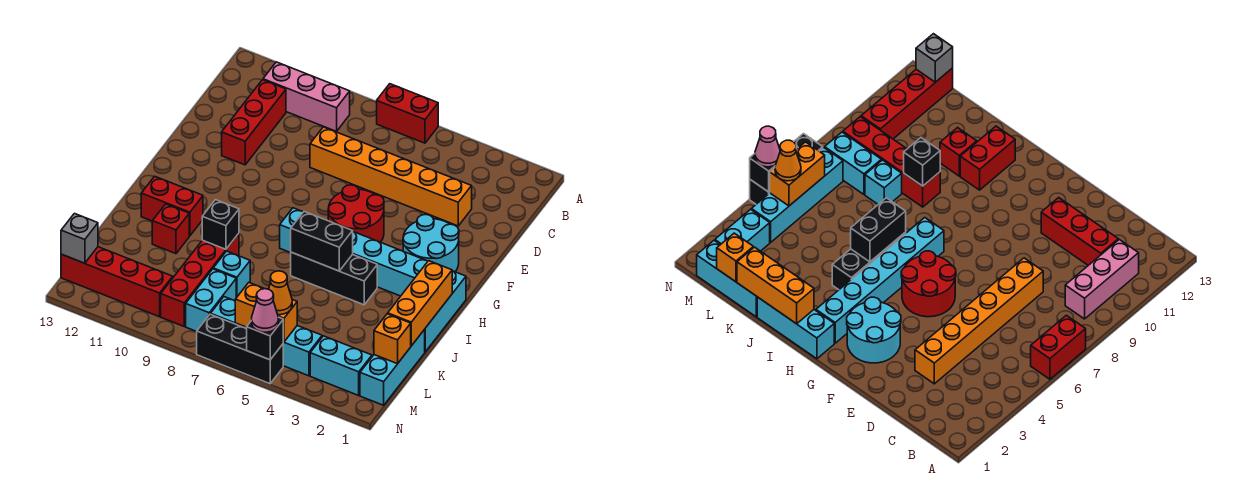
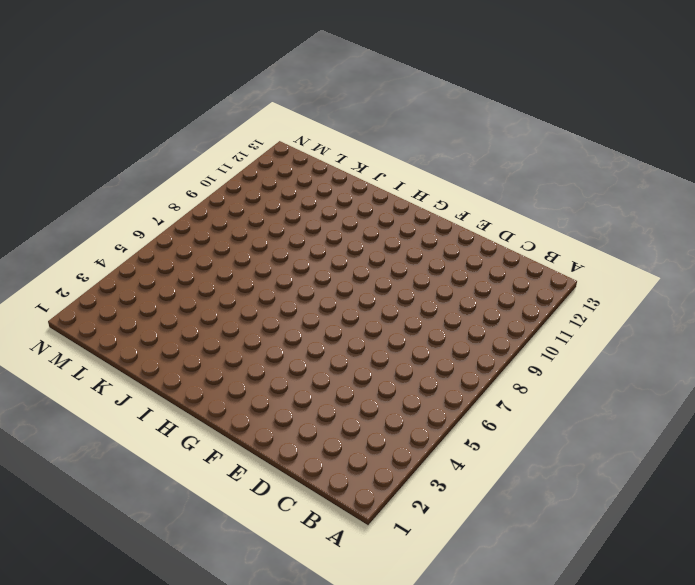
none -> red 1x2 brick [377,84,438,143]
none -> pink 1x3 brick [263,62,350,131]
none -> red 1x3 brick [222,80,286,165]

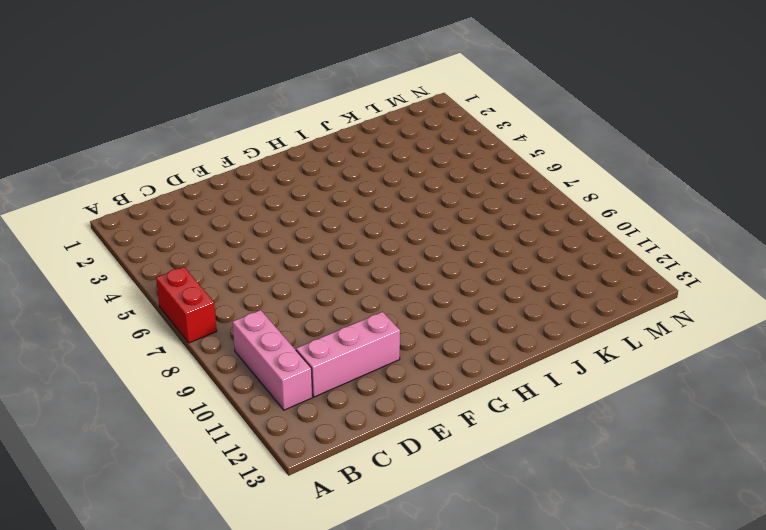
pink 1x3 brick [296,312,400,397] -> red 1x3 brick [222,80,286,165]
none -> orange 1x6 brick [310,127,472,226]
none -> cyan 2x2 round brick [403,214,459,272]
none -> red 2x2 round brick [328,185,384,242]

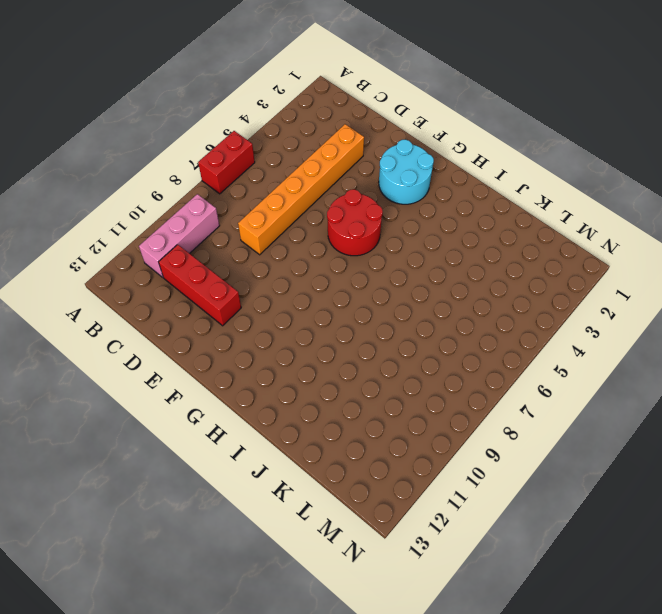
none -> cyan 1x3 brick [424,271,466,352]
none -> cyan 1x6 brick [280,208,428,296]
none -> black 1x3 brick [291,252,377,305]

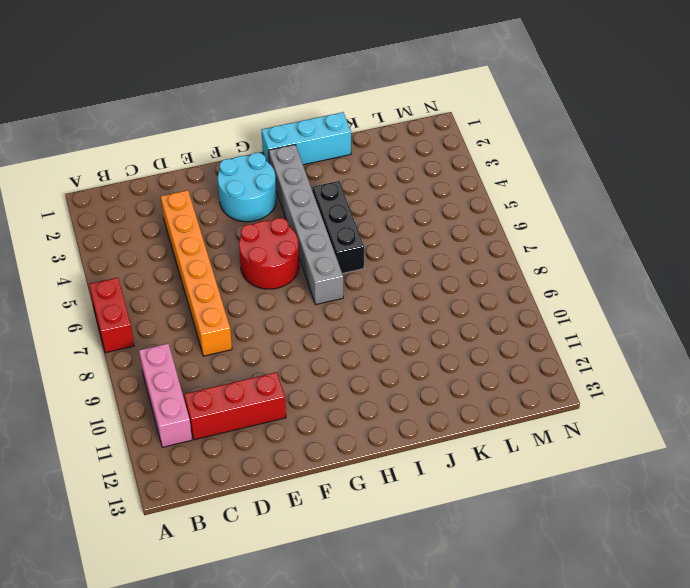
grey 1x6 brick [269,145,343,305] -> cyan 1x6 brick [280,208,428,296]
none -> red 1x2 brick [141,176,203,236]
none -> red 1x4 brick [161,234,239,326]
none -> red 1x1 brick [152,204,189,254]

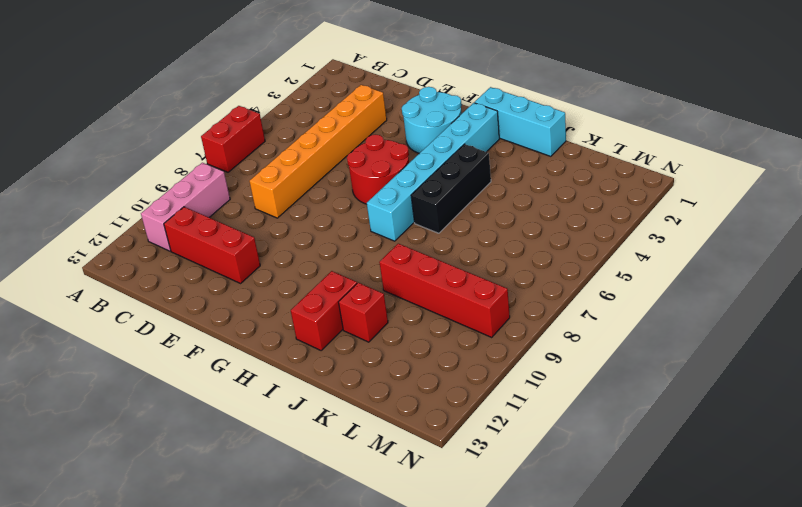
none -> cyan 1x3 brick [360,330,425,405]
none -> cyan 1x1 brick [213,251,250,298]
none -> cyan 1x2 brick [186,269,236,332]

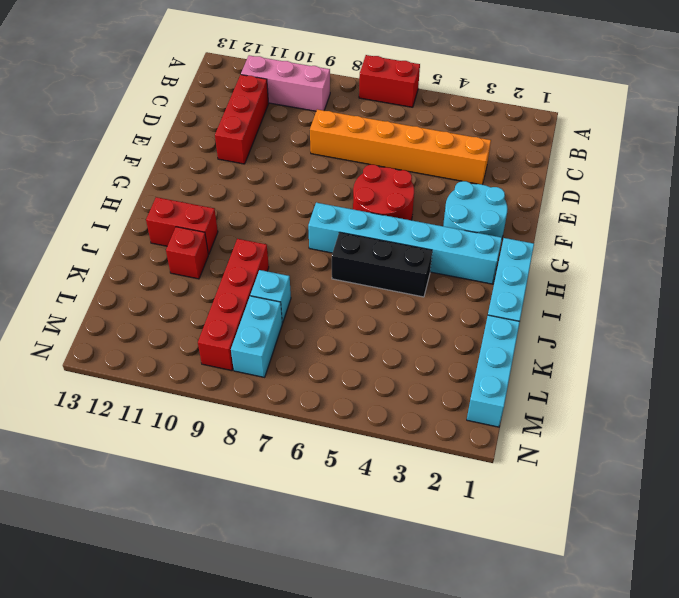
none -> cyan 1x2 brick [310,336,372,395]
none -> cyan 1x4 brick [211,297,322,376]
none -> red 1x4 brick [61,247,173,317]

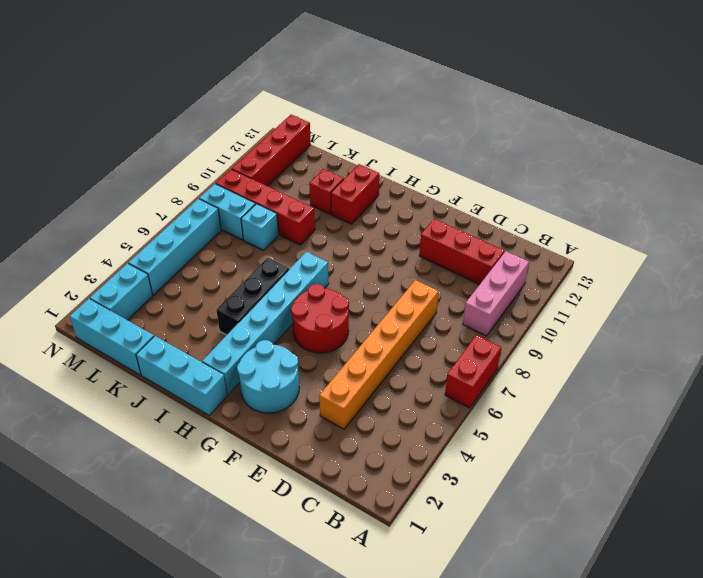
none -> black 1x3 brick [197,314,283,384]
none -> orange 1x3 brick [388,261,452,346]
none -> black 1x2 brick [291,212,353,271]

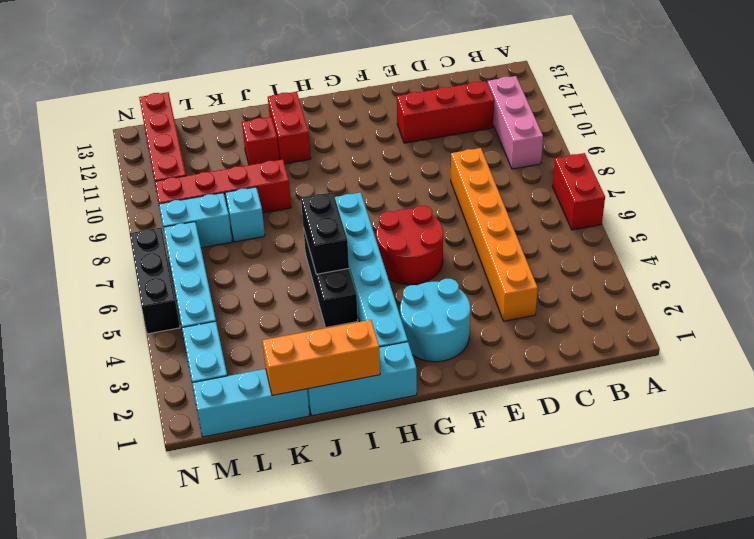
none -> black 1x1 brick [202,200,239,249]
none -> orange 1x1 brick [374,314,411,364]
none -> orange 1x2 brick [235,283,297,342]

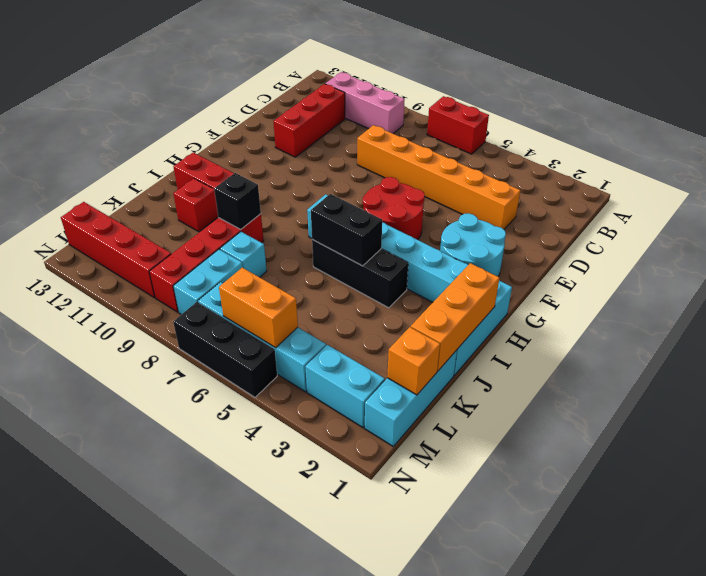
none -> grey 1x1 brick [61,214,98,263]
none -> black 1x1 brick [246,317,283,360]
none -> orange 1x1 cone [269,271,292,315]

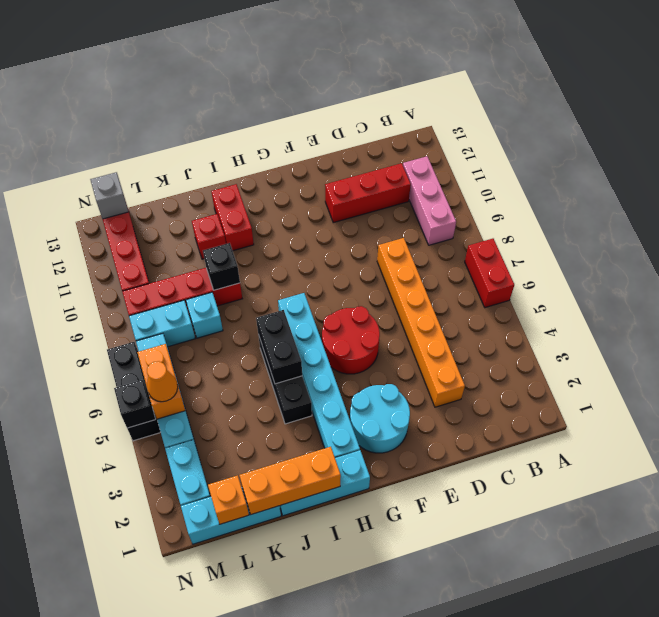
none -> pink 1x1 cone [252,289,278,332]

